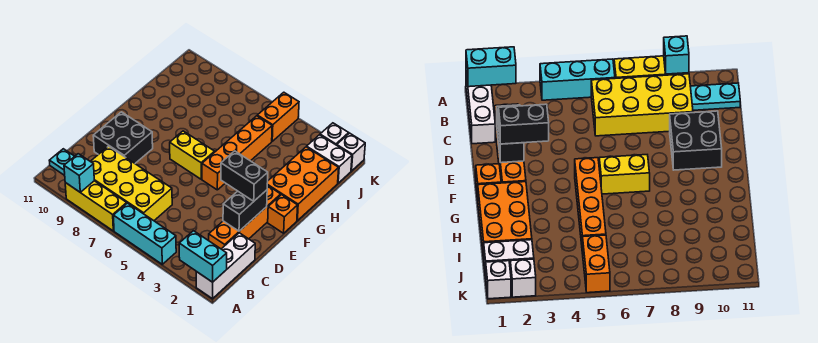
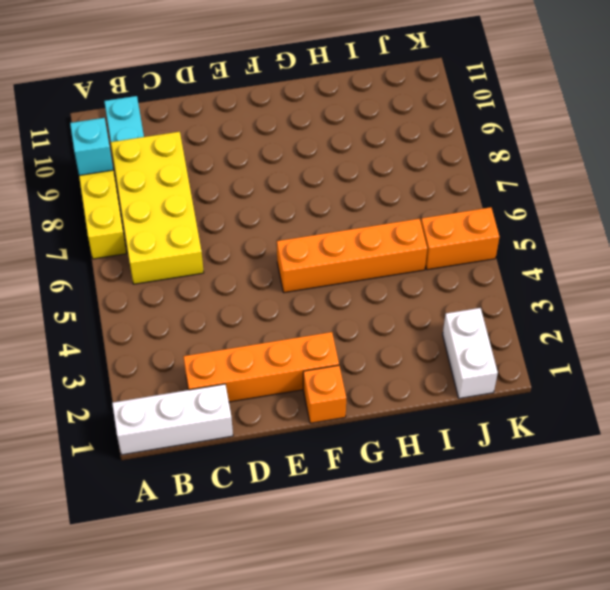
none -> cyan 1x3 brick [113,203,176,264]
none -> black 2x2 brick [93,112,153,163]
none -> yellow 1x2 brick [170,131,215,179]

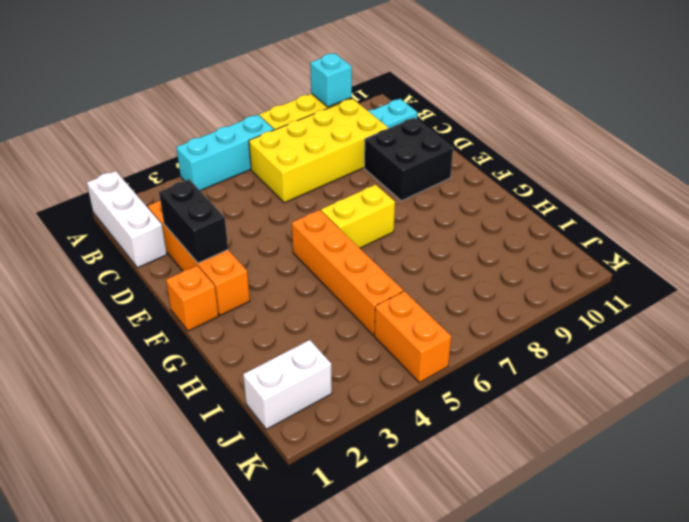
none -> orange 2x3 brick [267,147,339,221]
none -> white 1x1 brick [337,133,365,171]
none -> white 1x1 brick [320,123,349,145]

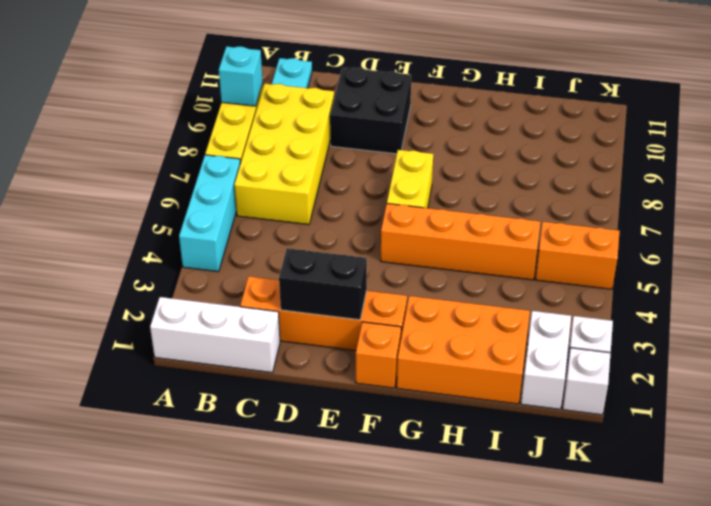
none -> cyan 1x2 brick [179,231,227,282]
none -> black 1x2 brick [221,151,268,201]

